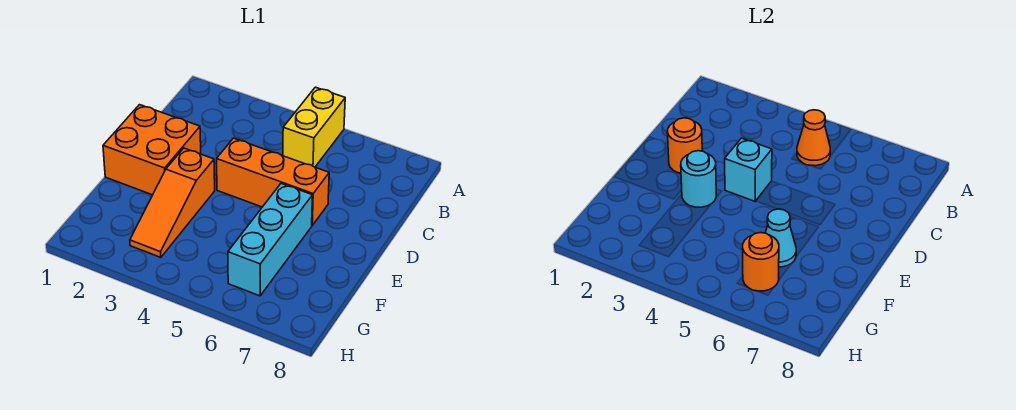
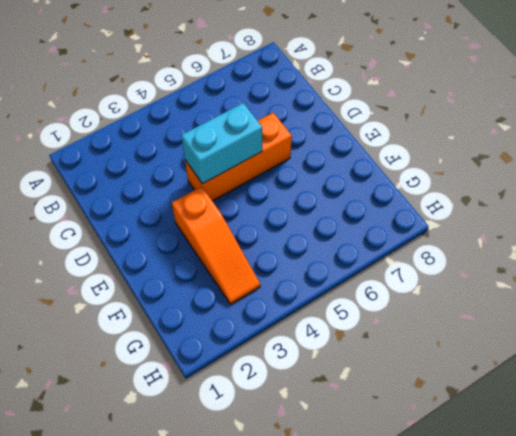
cyan 1x2 brick [181,103,262,184] -> cyan 1x1 brick [725,138,772,201]
none -> yellow 1x2 brick [283,87,345,167]
none -> orange 2x2 brick [103,105,201,195]

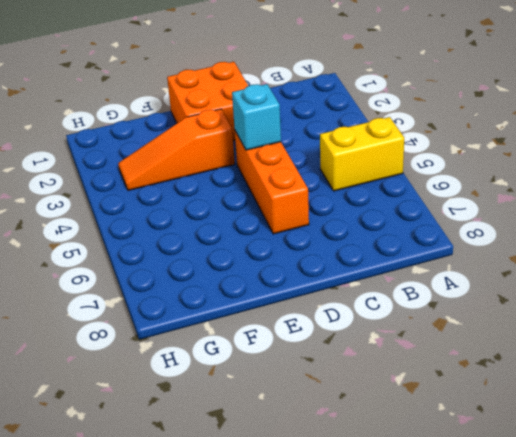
none -> cyan 1x3 brick [228,184,312,296]
none -> orange 1x1 cone [797,110,830,166]

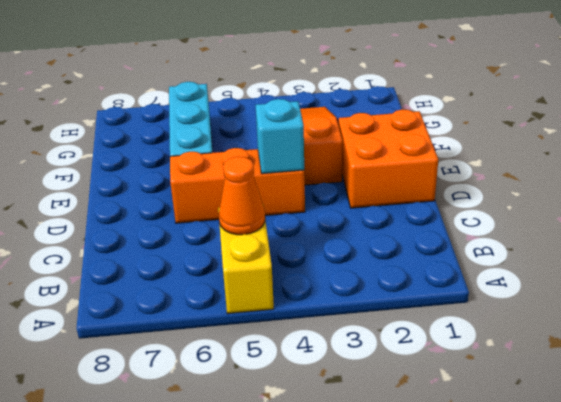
none -> orange 1x1 round brick [667,118,702,173]
none -> cyan 1x1 round brick [681,151,716,207]

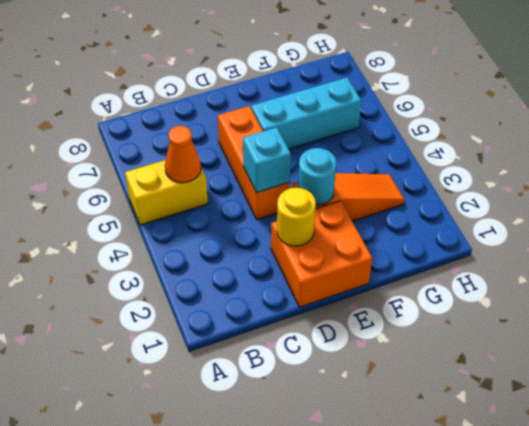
yellow 1x1 round brick [277,188,316,246] -> orange 1x1 round brick [667,118,702,173]
none -> cyan 1x1 cone [765,209,796,267]
none -> orange 1x1 round brick [743,233,779,291]

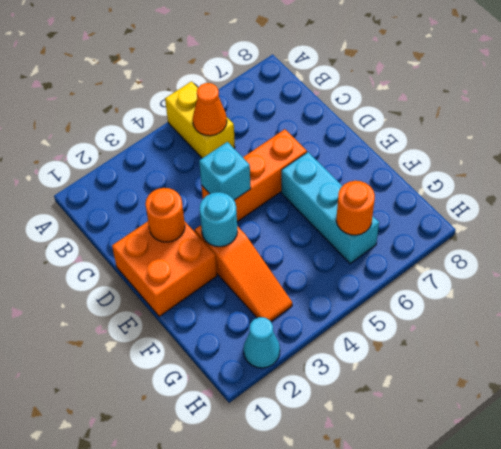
cyan 1x1 cone [244,317,280,368] -> cyan 1x1 cone moved to [765,209,796,267]

